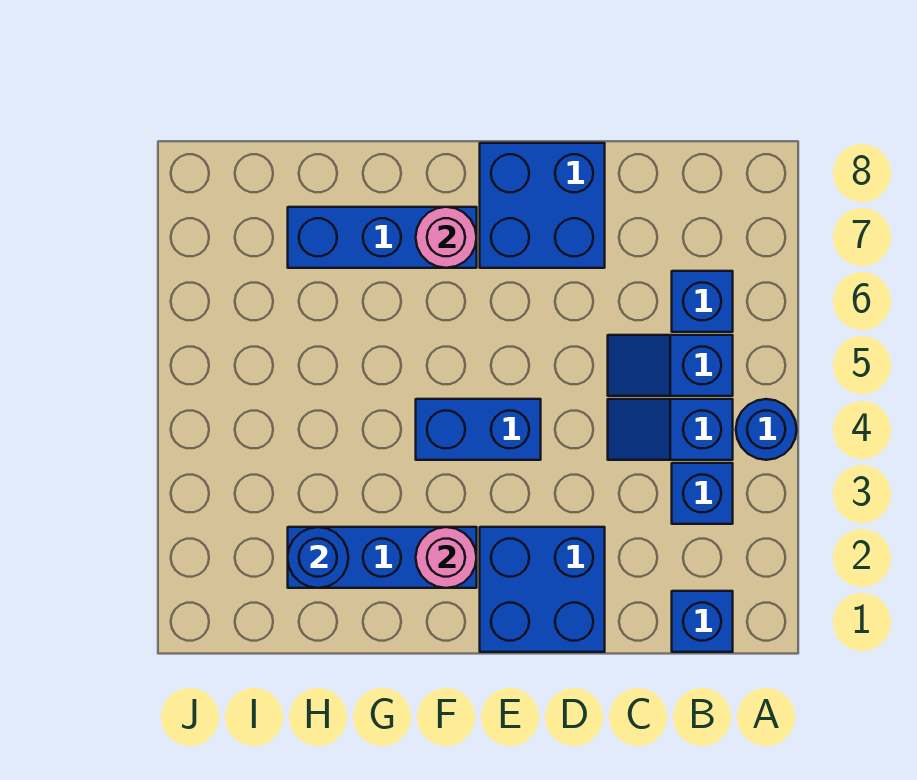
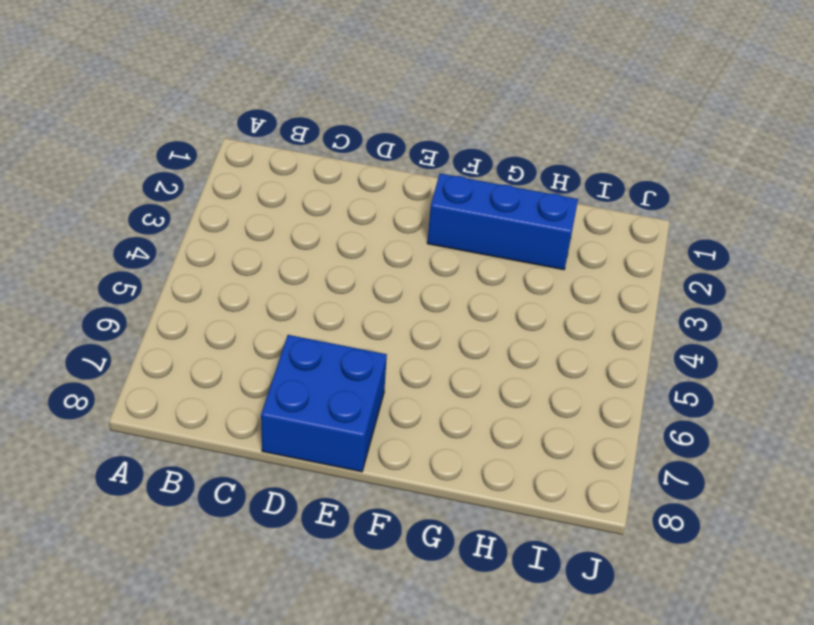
none -> blue 1x1 round brick [736,399,797,460]
none -> blue 1x1 brick [672,591,733,652]
none -> blue 1x1 brick [672,463,733,524]

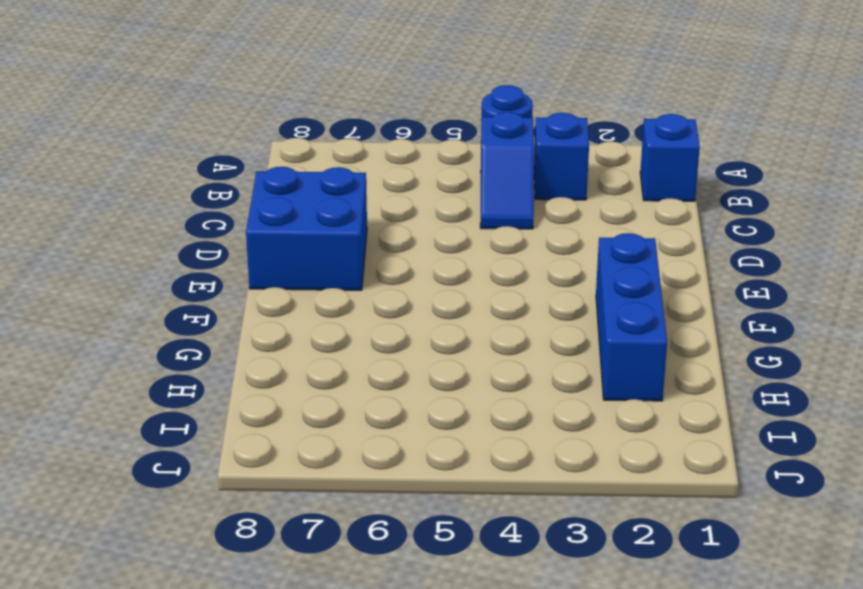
none -> blue 1x2 slope [608,335,733,396]
none -> blue 1x1 brick [672,271,733,332]
none -> blue 2x2 brick [480,527,605,652]

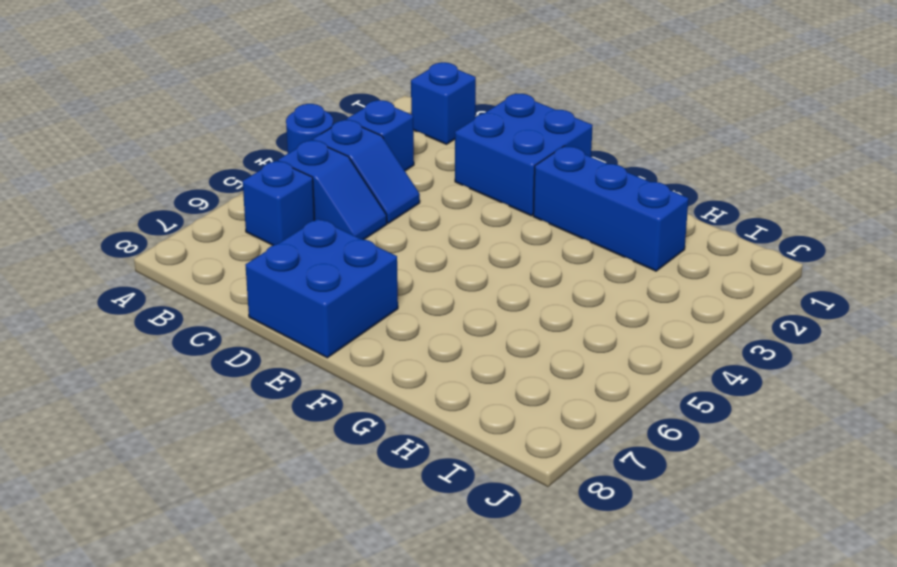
none -> blue 1x2 brick [416,399,541,460]
none -> blue 1x3 brick [288,207,477,268]
none -> pink 1x1 round brick [416,527,477,588]

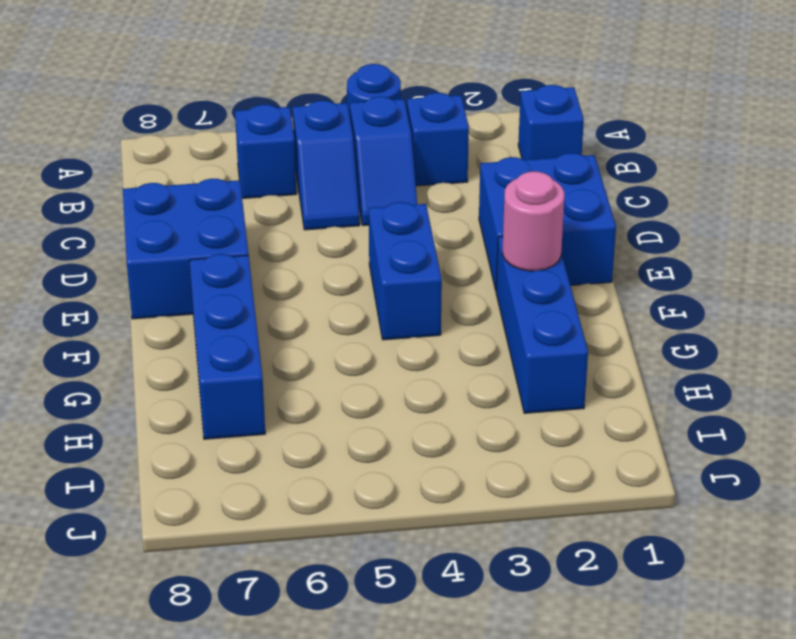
none -> pink 1x1 round brick [416,207,477,268]
none -> blue 1x1 round brick [288,527,348,588]

